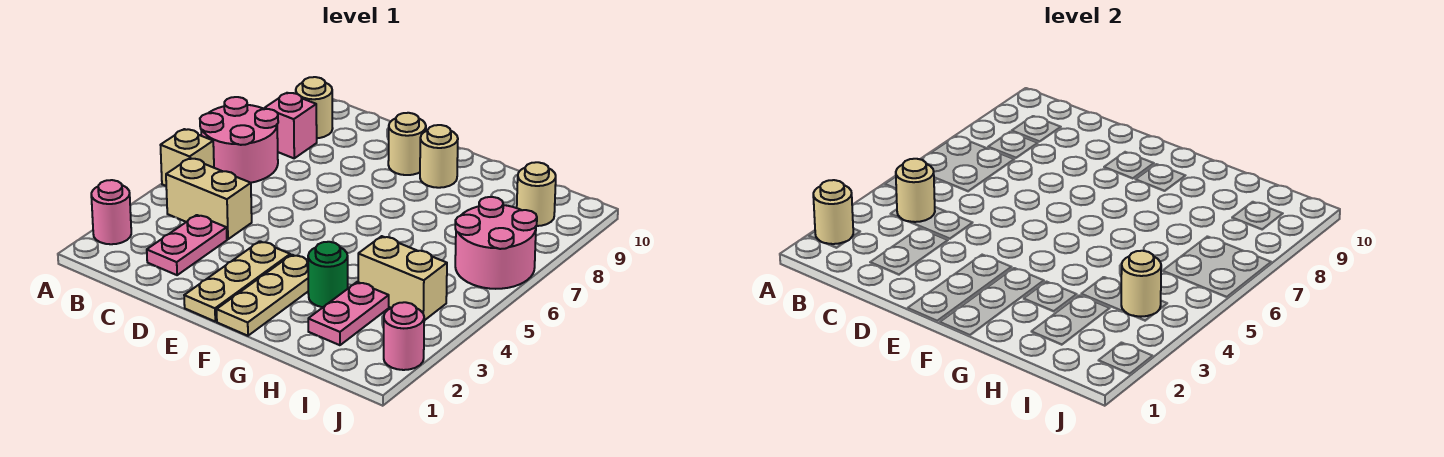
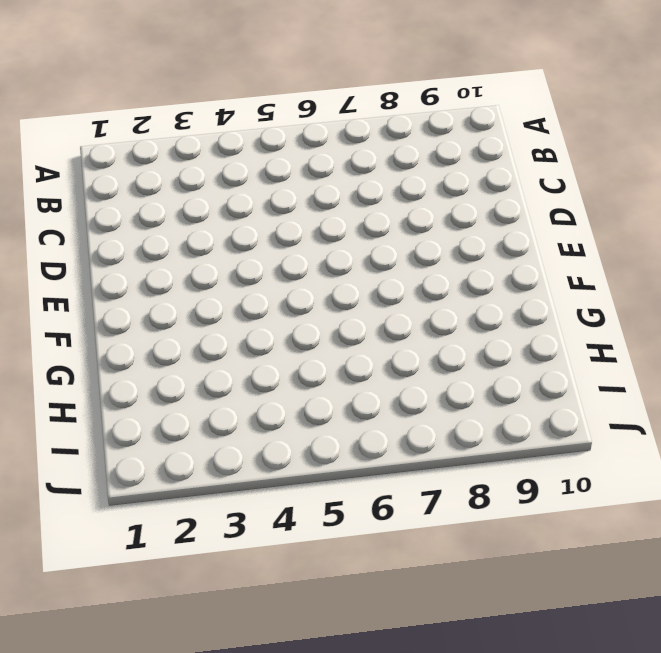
none -> pink 1x1 round brick [91,180,131,244]
none -> tan 1x1 brick [161,129,214,186]
none -> pink 2x2 round brick [200,97,278,183]

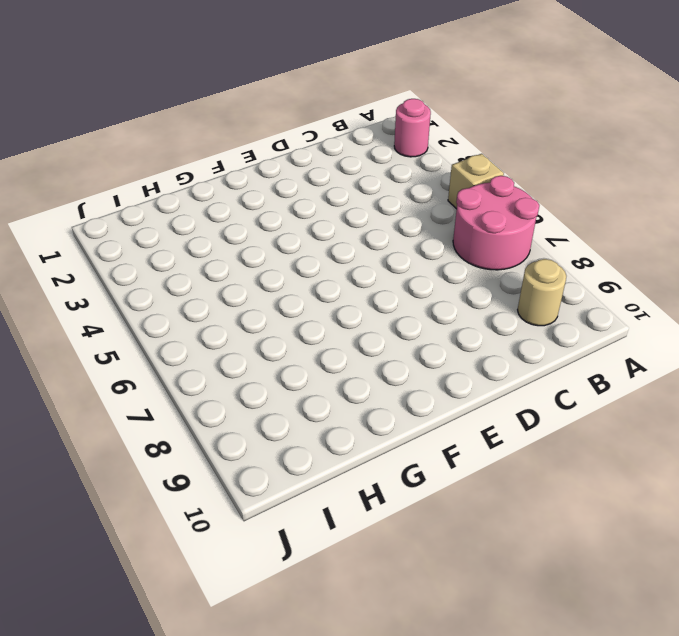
none -> tan 1x2 brick [166,158,252,239]
none -> pink 1x1 brick [265,93,317,158]
none -> pink 1x2 plate [147,215,227,275]

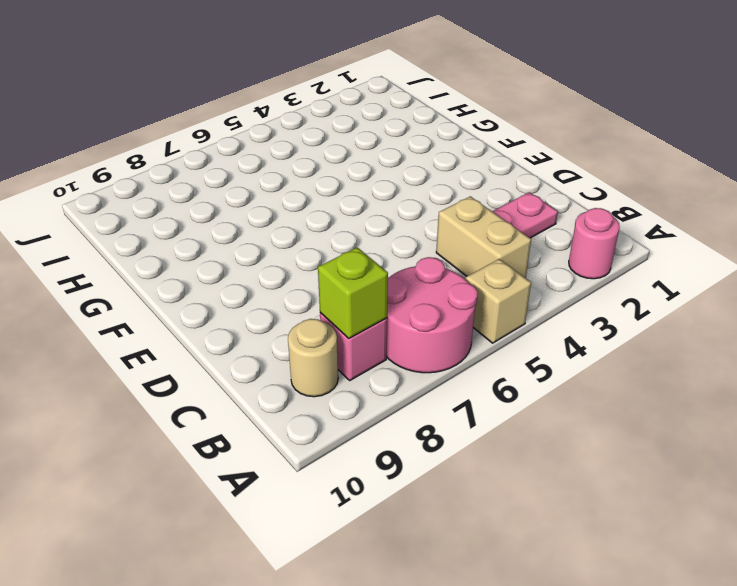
lime 1x1 brick [318,247,388,339] -> none
none -> tan 1x3 plate [184,241,290,321]
none -> tan 1x1 round brick [388,113,426,175]
none -> tan 1x3 plate [217,255,308,336]

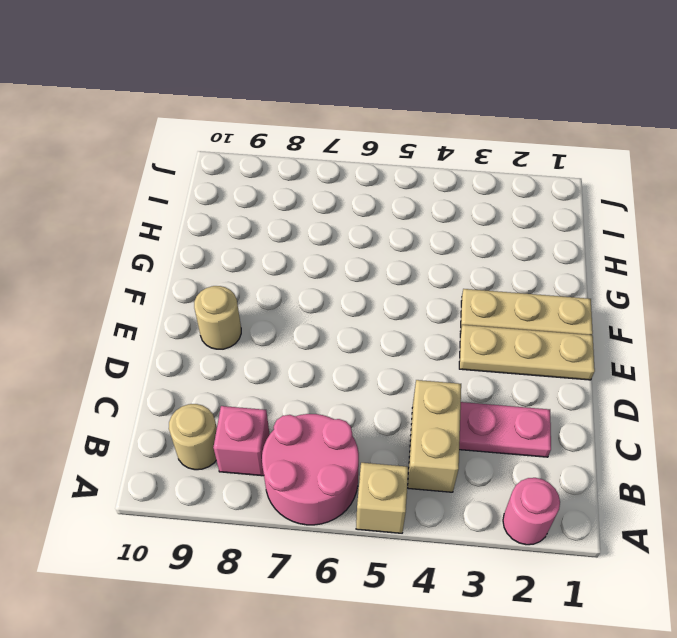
none -> tan 1x1 round brick [420,125,458,188]
none -> green 1x1 round brick [308,242,348,307]
none -> pink 1x2 plate [308,282,389,345]

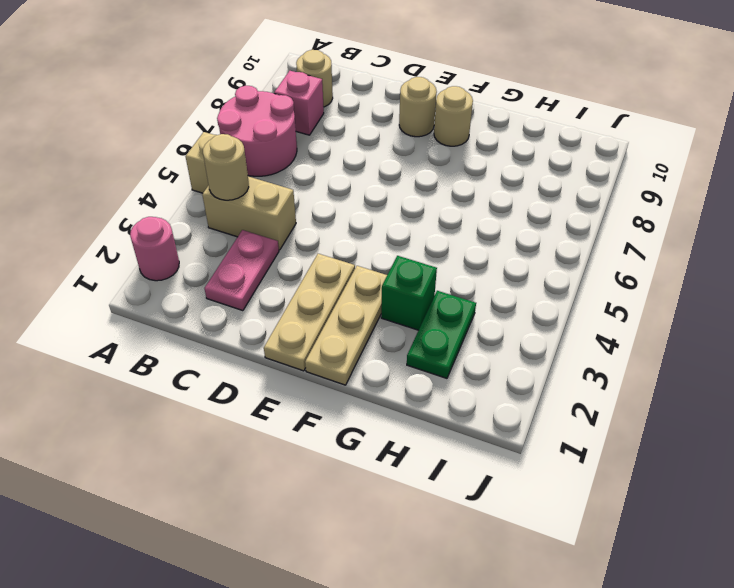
green 1x1 brick [381,256,437,330] -> green 1x1 round brick [308,242,348,307]
green 1x2 plate [407,291,476,378] -> pink 1x2 plate [308,282,389,345]
none -> tan 1x2 brick [358,236,447,321]
none -> pink 2x2 round brick [455,197,537,289]
none -> tan 1x1 round brick [517,162,556,226]

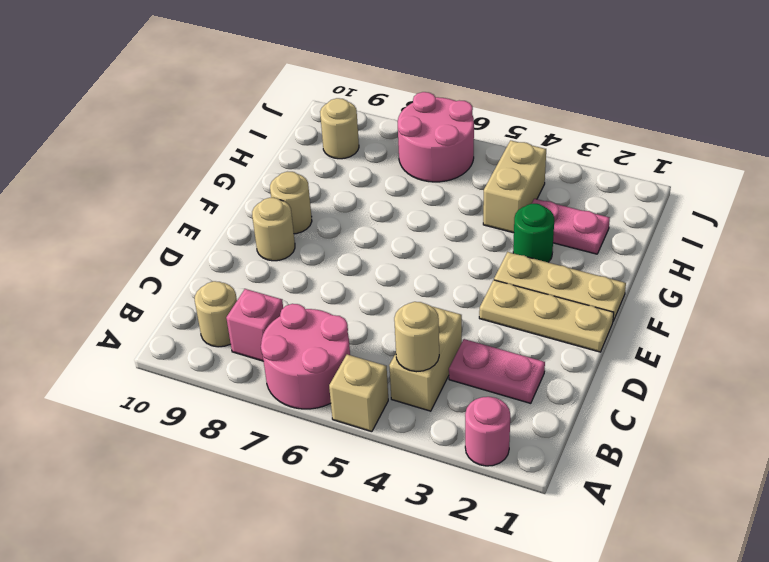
none -> pink 1x1 round brick [384,302,424,370]
none -> tan 1x1 round brick [813,180,853,244]
none -> tan 1x1 round brick [1121,251,1161,317]

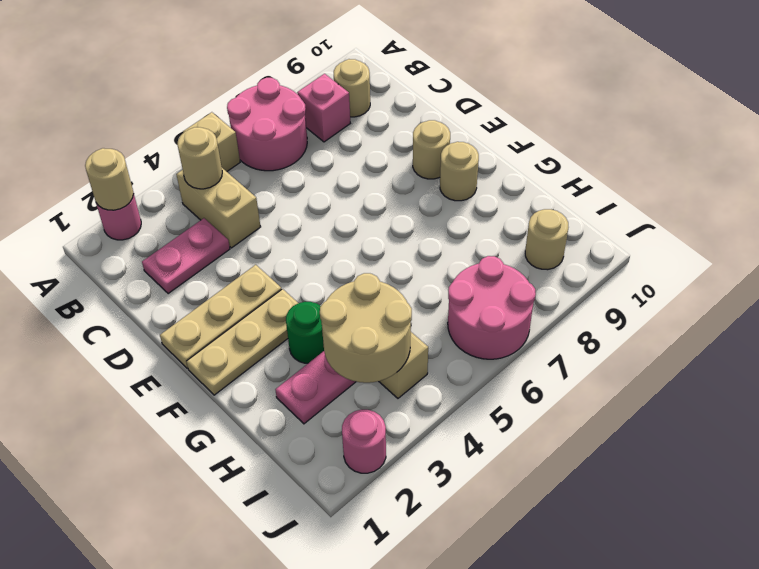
tan 2x2 round brick [320,273,412,383] -> tan 1x1 round brick [1121,251,1161,317]

